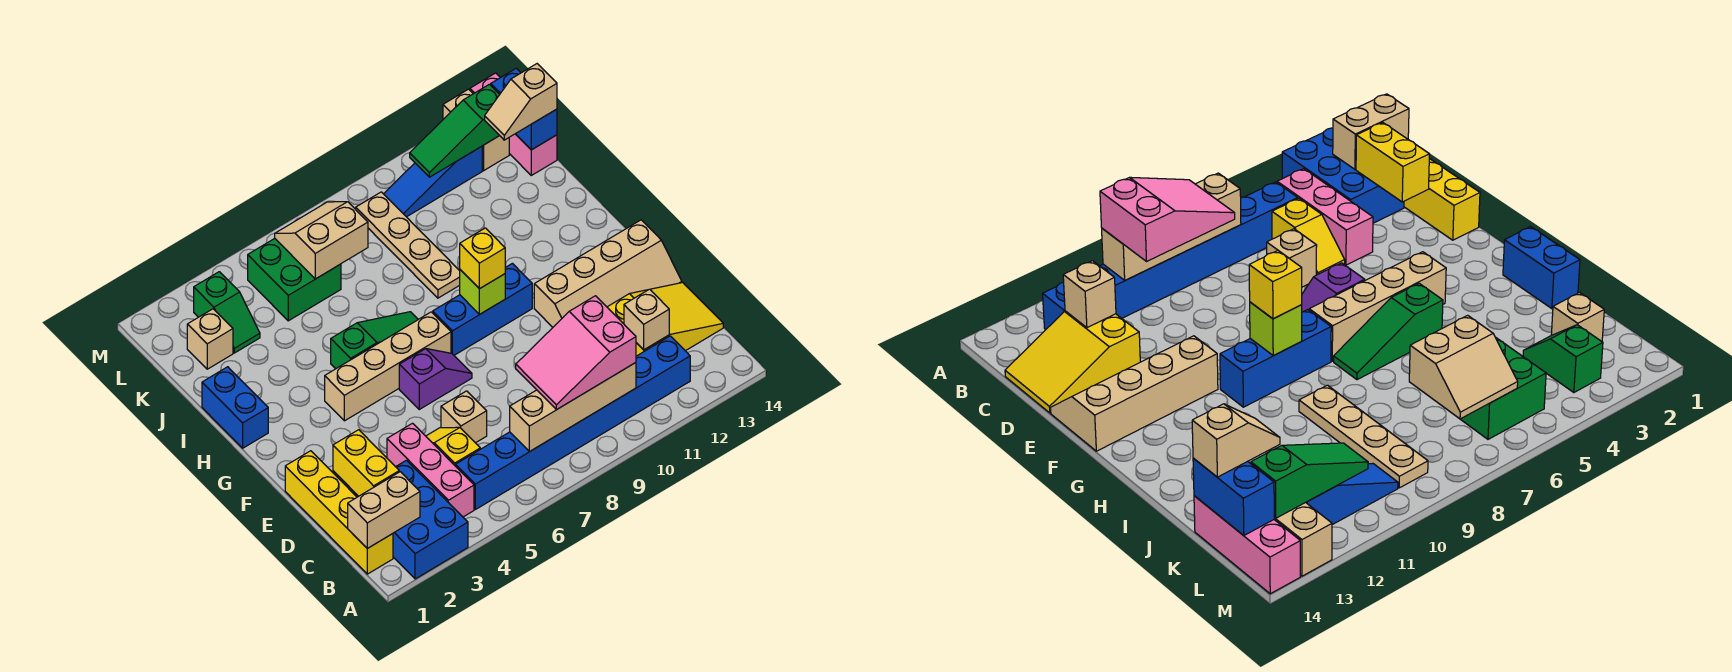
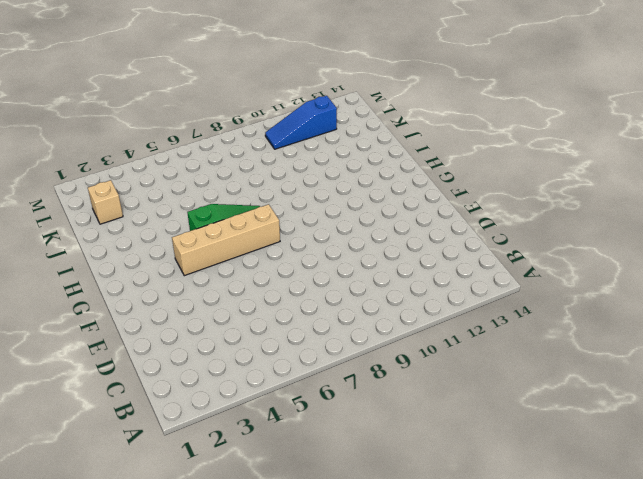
none -> blue 2x3 brick [354,460,468,579]
none -> yellow 1x4 brick [285,451,393,574]
none -> pink 1x3 brick [387,423,474,517]
none -> blue 1x8 brick [456,336,690,509]

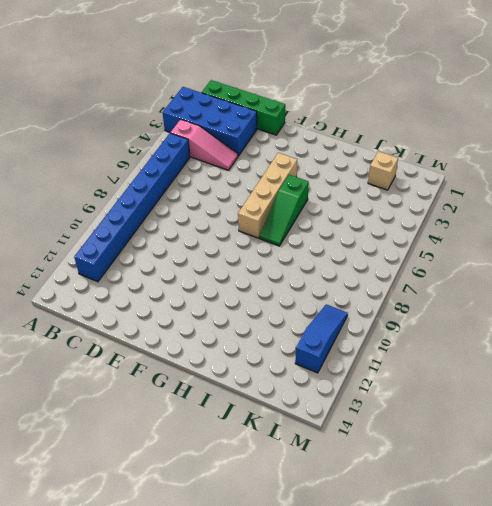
blue 2x4 brick [162,87,257,156] -> blue 2x3 brick [354,460,468,579]
green 1x4 brick [202,80,285,135] -> yellow 1x4 brick [285,451,393,574]
pink 1x3 slope [170,119,238,170] -> pink 1x3 brick [387,423,474,517]
none -> yellow 1x2 slope [426,427,480,466]
none -> yellow 2x3 slope [607,283,723,356]
none -> tan 1x1 brick [441,391,487,443]
none -> tan 2x4 slope [534,220,682,327]

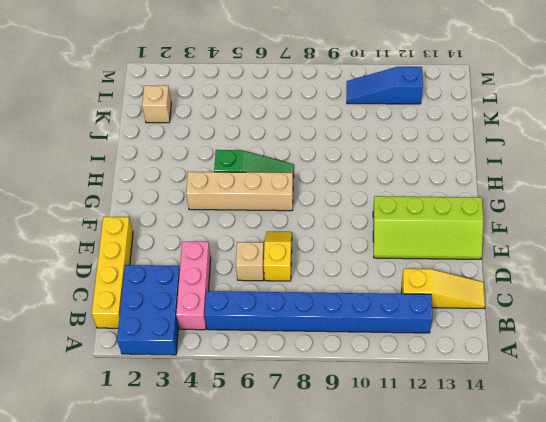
yellow 1x3 slope [402,269,485,309] -> yellow 2x3 slope [607,283,723,356]
yellow 1x2 slope [264,232,292,281] -> yellow 1x2 slope moved to [426,427,480,466]
lime 2x4 slope [373,196,484,259] -> tan 2x4 slope [534,220,682,327]
none -> purple 1x2 slope [399,349,472,409]
none -> blue 1x3 brick [433,263,532,355]
none -> blue 1x2 brick [202,367,268,448]
none -> tan 1x4 plate [356,192,460,298]

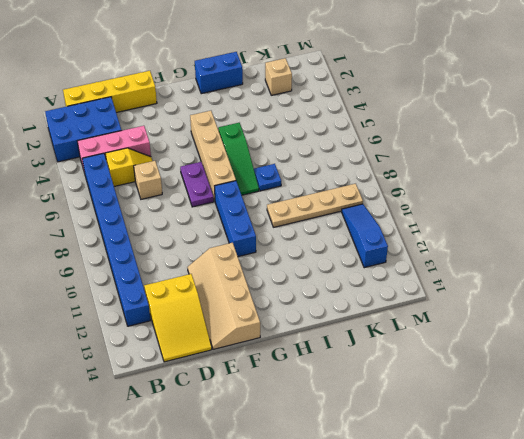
purple 1x2 plate [180,162,214,207] -> purple 1x2 slope [399,349,472,409]
blue 1x1 plate [254,164,281,191] -> none
none -> green 1x2 slope [194,272,260,353]
none -> green 2x2 brick [248,239,341,321]
none -> pink 1x3 brick [470,73,557,175]
none -> tan 1x2 brick [443,89,509,171]

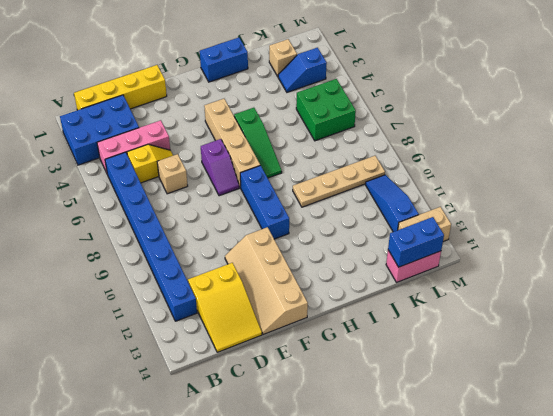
blue 1x2 slope [278,47,327,92] -> green 1x2 slope [194,272,260,353]
pink 1x2 brick [386,250,441,282] -> pink 1x3 brick [470,73,557,175]
none -> tan 1x2 brick [348,472,420,548]
none -> tan 1x4 brick [510,363,636,451]
none -> yellow 1x2 brick [333,430,399,496]
none -> tan 1x1 brick [624,289,669,350]

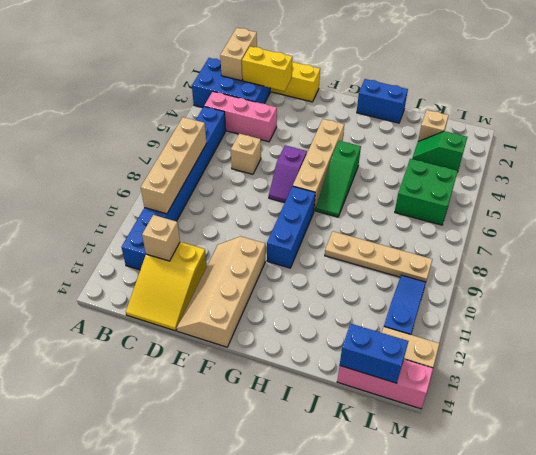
none -> yellow 1x2 slope [426,427,480,466]
none -> lime 1x1 brick [460,270,505,315]
none -> tan 2x2 slope [275,202,368,279]
none -> green 1x3 slope [410,84,500,177]

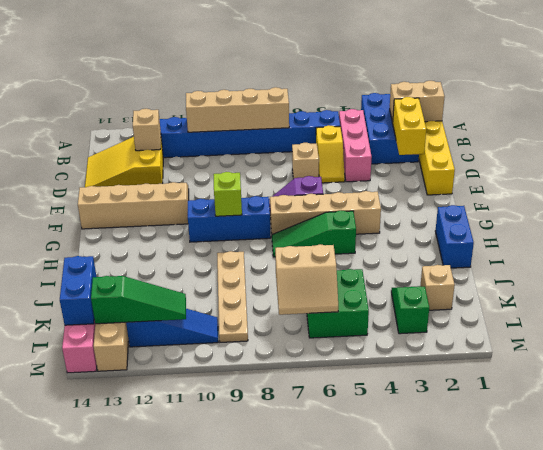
none -> pink 2x3 slope [516,296,636,410]
none -> yellow 1x1 brick [460,228,505,289]
none -> tan 1x2 slope [485,64,557,140]

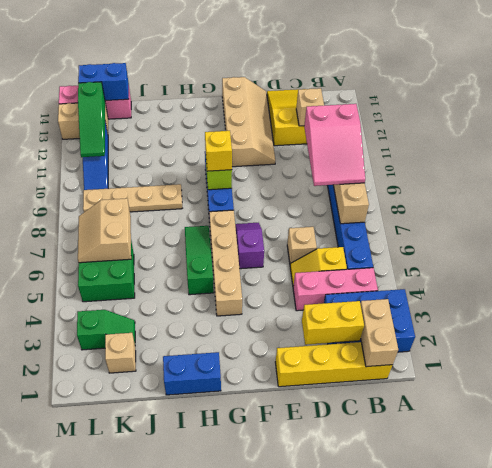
none -> tan 1x2 slope [485,64,557,140]

